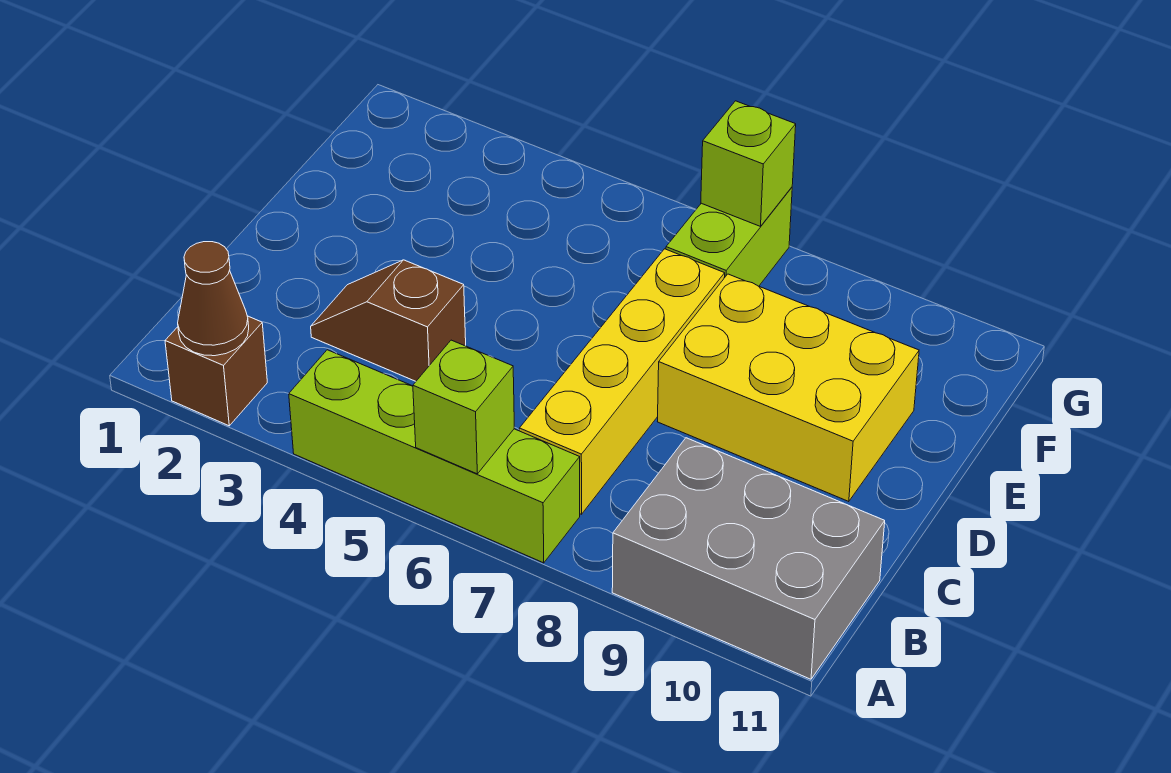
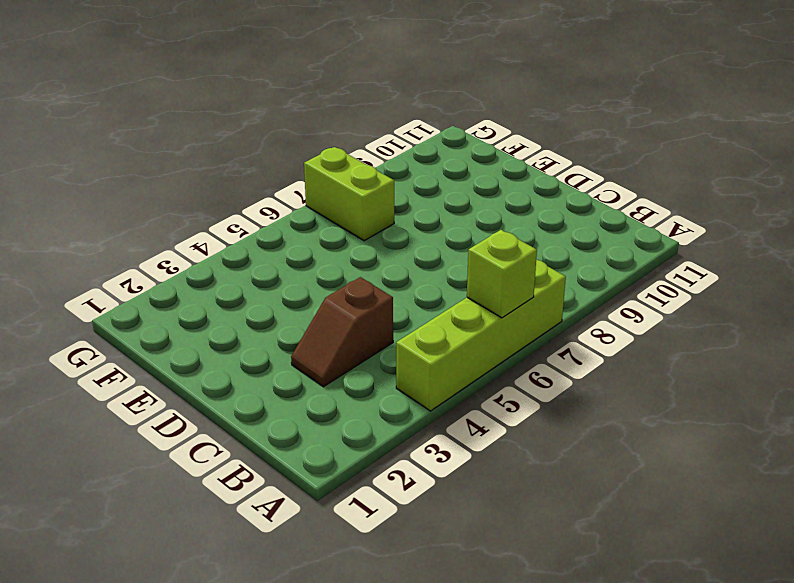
none -> brown 1x1 brick [165,316,267,426]
none -> grey 2x3 brick [612,438,885,679]

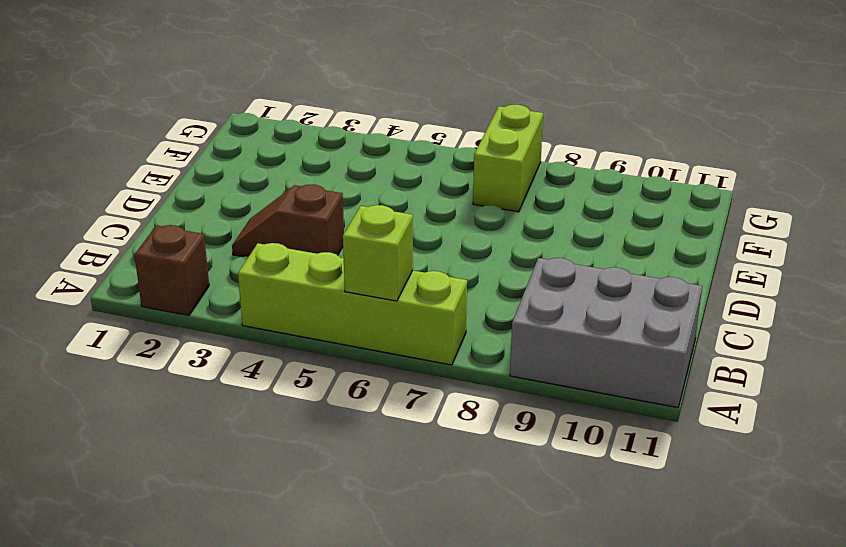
none -> yellow 1x4 brick [519,249,725,514]
none -> yellow 2x3 brick [657,274,919,502]

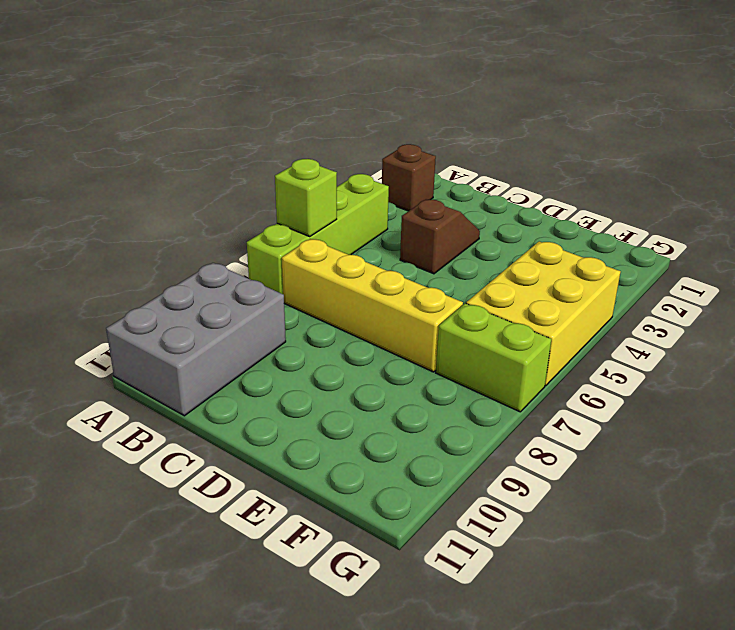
yellow 2x3 brick [466,241,621,386] -> yellow 2x3 brick moved to [657,274,919,502]
none -> brown 1x1 cone [178,242,249,356]
none -> lime 1x1 brick [701,101,796,226]

